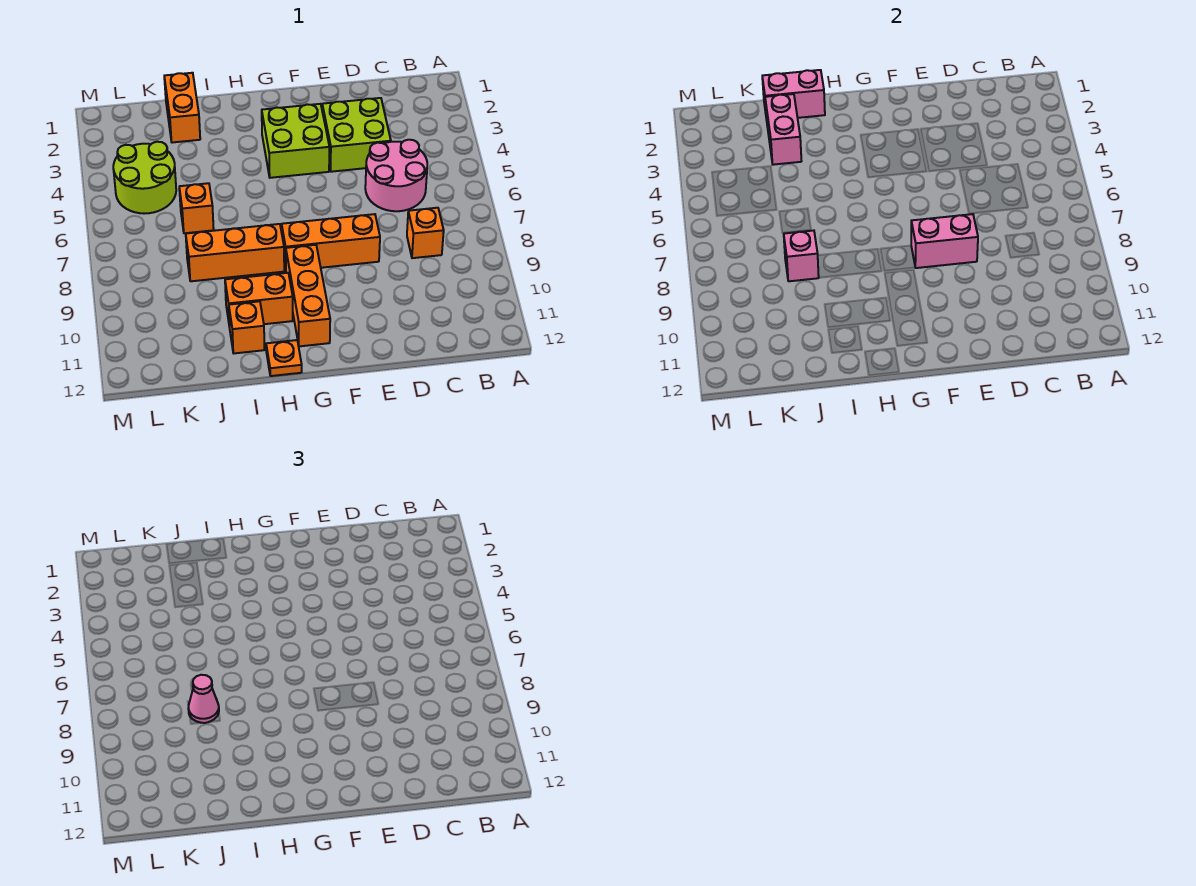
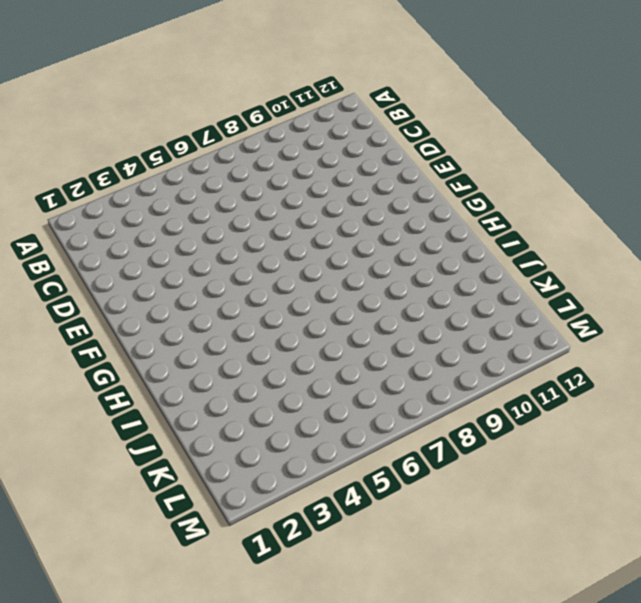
none -> pink 2x2 round brick [365,140,427,211]
none -> orange 1x1 brick [407,208,444,258]
none -> lime 2x2 brick [322,98,391,172]

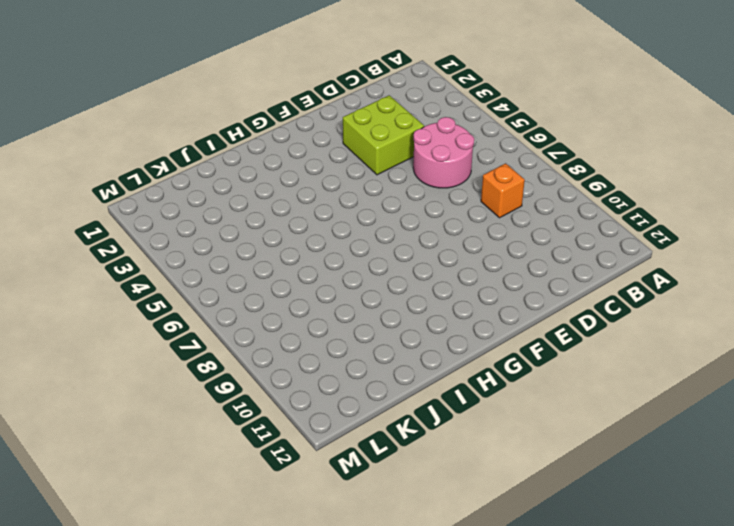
none -> orange 1x3 brick [282,214,380,270]
none -> lime 2x2 brick [262,104,329,178]
none -> orange 1x3 brick [286,245,330,346]

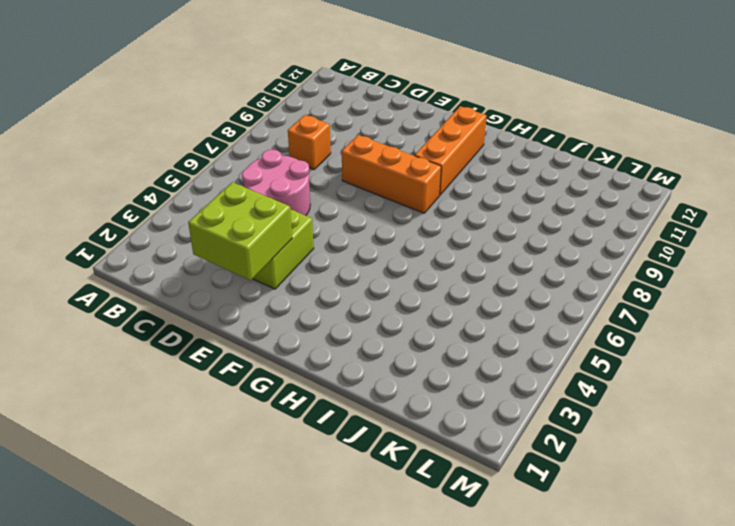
lime 2x2 brick [188,182,292,281] -> lime 2x2 brick moved to [262,104,329,178]
none -> orange 1x3 brick [186,224,284,281]
none -> orange 1x2 brick [225,273,293,327]
none -> orange 1x1 plate [266,340,302,376]

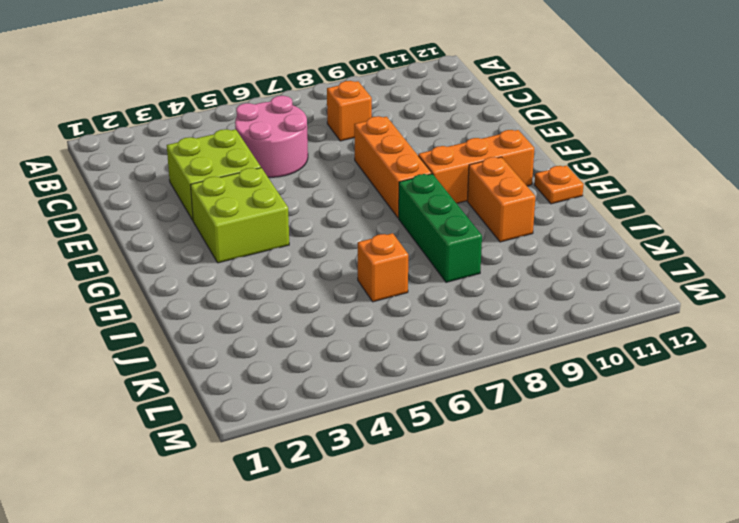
green 1x3 brick [399,174,482,282] -> orange 1x3 brick [186,224,284,281]
none -> orange 1x1 brick [229,301,264,353]
none -> orange 1x2 brick [164,73,200,143]
none -> lime 2x2 round brick [113,142,176,214]

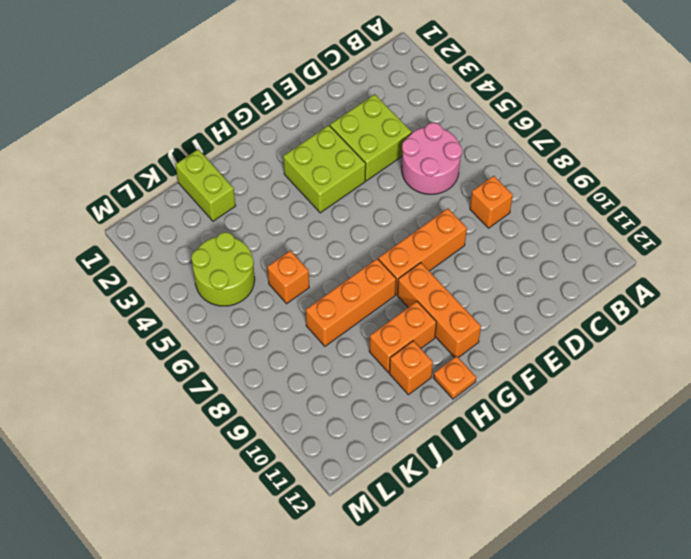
lime 1x2 brick [175,149,236,221] -> orange 1x2 brick [164,73,200,143]
none -> pink 1x2 brick [911,214,978,268]
none -> pink 1x2 brick [762,70,825,120]
none -> pink 1x2 brick [765,94,801,165]

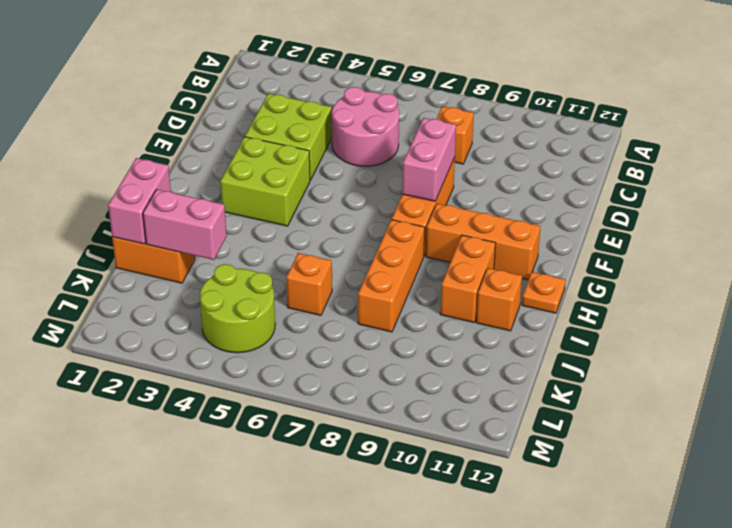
none -> pink 1x1 brick [784,231,819,281]
none -> pink 1x1 cone [188,675,219,723]

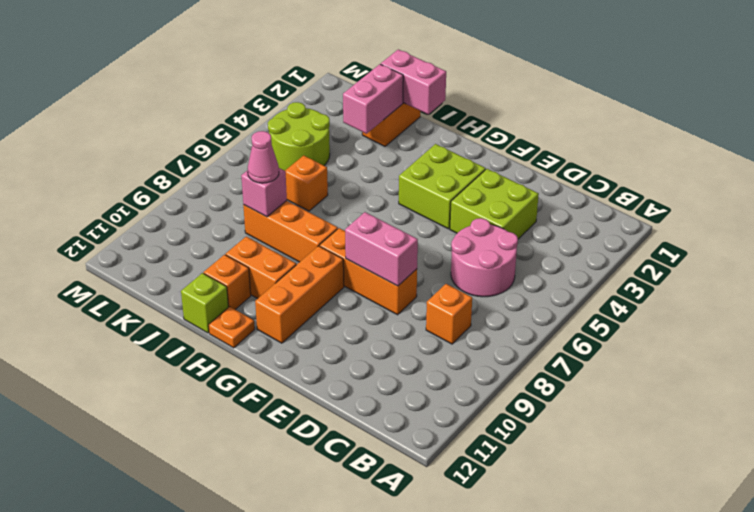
lime 1x1 brick [181,273,228,333] -> none

